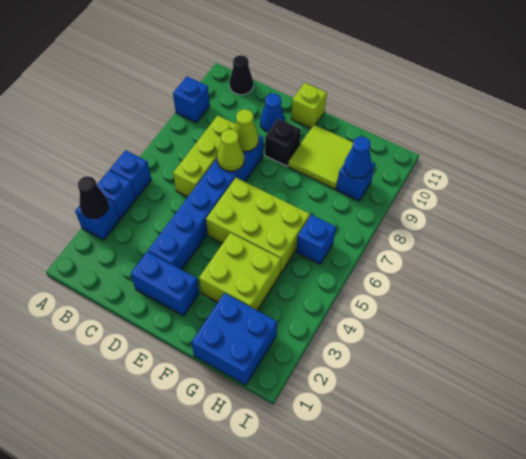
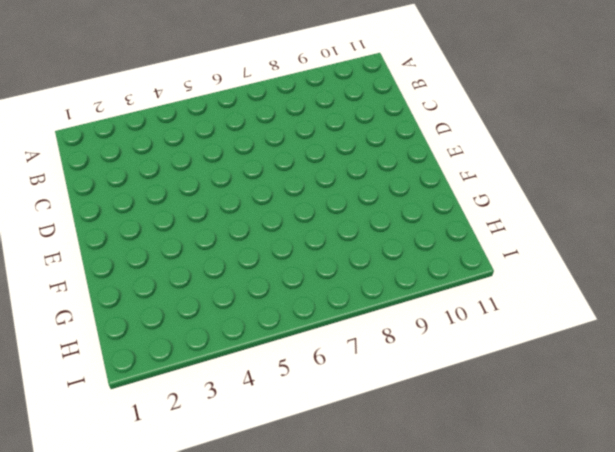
none -> blue 1x1 brick [75,199,119,240]
none -> blue 1x1 brick [97,170,136,219]
none -> blue 1x1 brick [110,150,151,199]

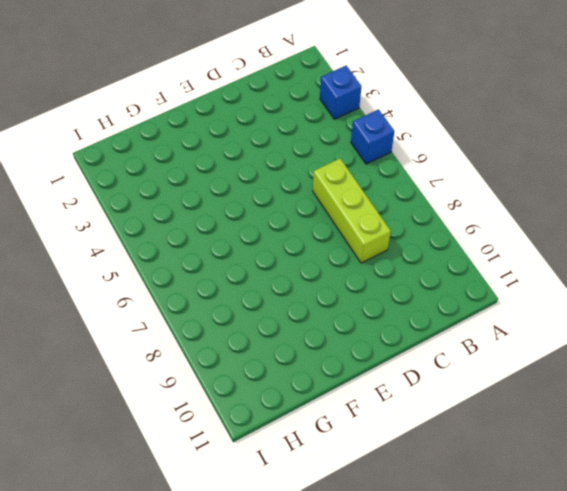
none -> blue 1x1 brick [97,170,136,219]
none -> blue 1x1 brick [173,76,210,123]
none -> black 1x1 cone [229,55,253,95]

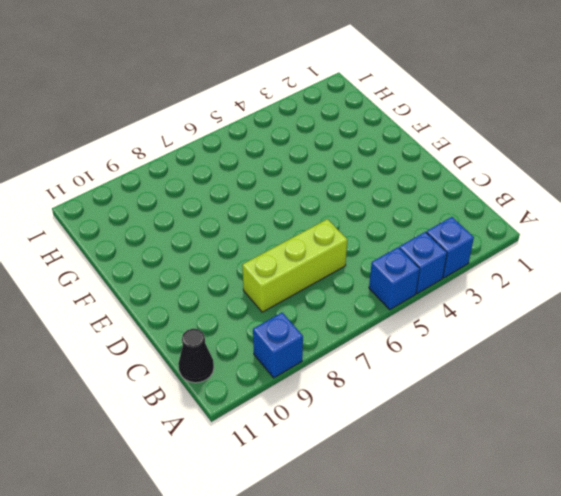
none -> blue 1x2 brick [131,251,199,316]
none -> blue 1x6 brick [148,135,263,270]
none -> blue 1x1 cone [260,93,285,132]

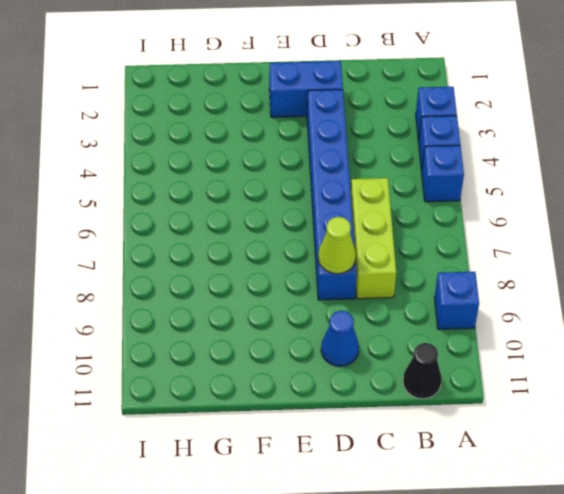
none -> lime 2x3 brick [206,178,310,274]
none -> black 1x1 brick [265,119,301,166]
none -> lime 1x1 brick [291,83,327,128]

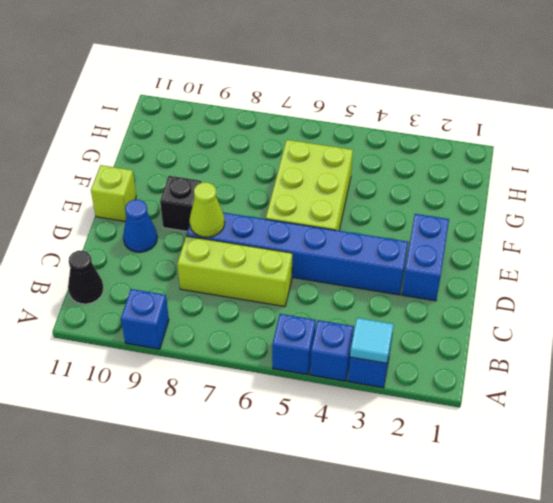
cyan 1x1 tile [350,318,394,363] -> black 1x1 cone [78,176,109,218]
none -> lime 2x2 brick [199,233,281,310]
none -> lime 2x2 tile [288,125,353,189]
none -> blue 2x2 brick [191,293,277,385]

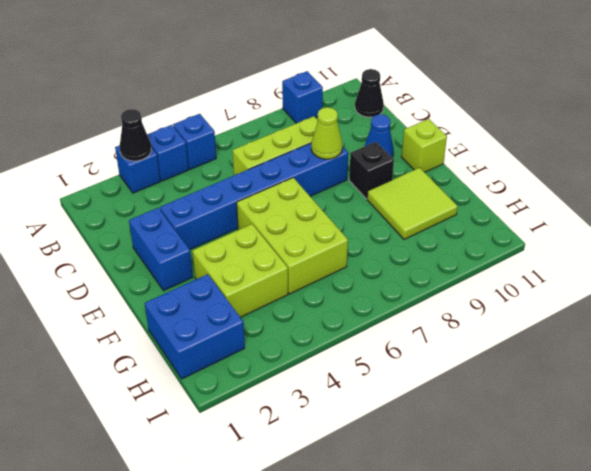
none -> blue 1x1 brick [296,215,336,264]
none -> blue 1x1 brick [336,162,375,201]
none -> lime 1x1 cone [217,129,244,171]

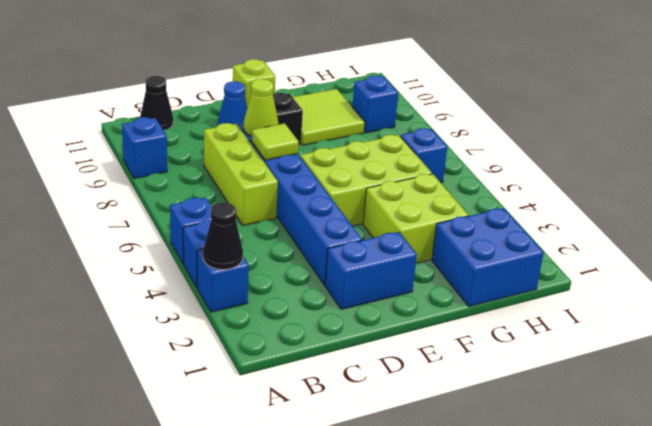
lime 1x1 tile [252,123,299,160] -> lime 1x1 cone [217,129,244,171]
none -> blue 1x1 cone [344,137,371,179]

